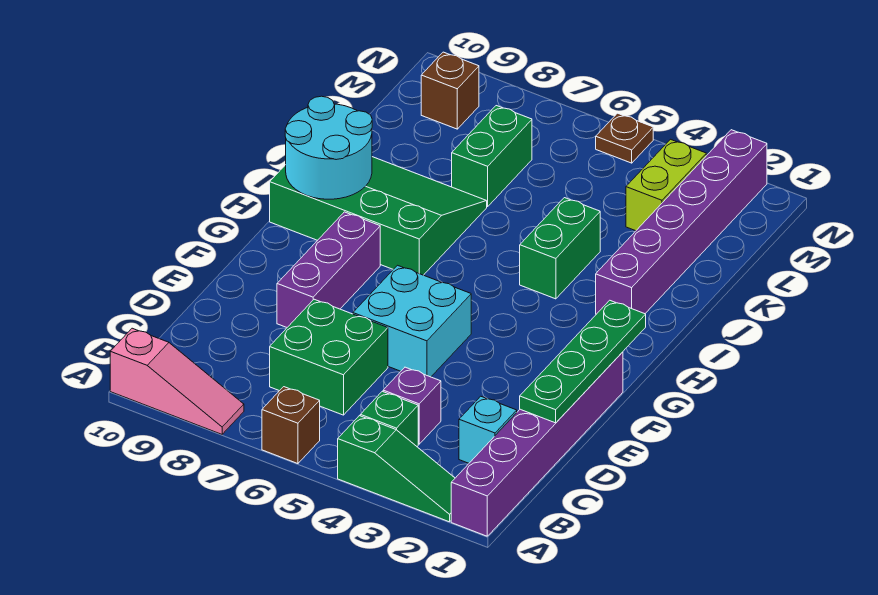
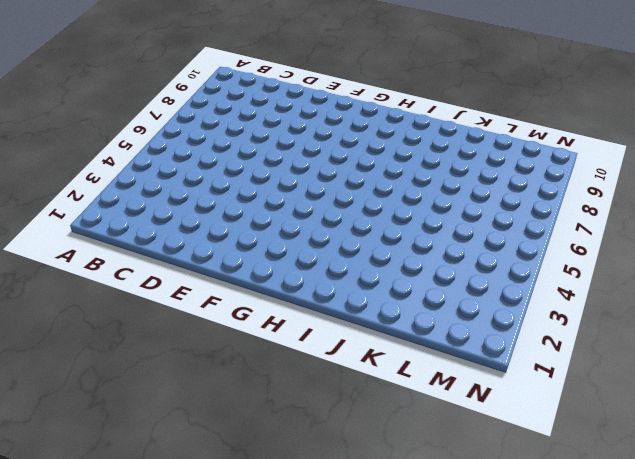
none -> purple 1x6 brick [451,352,623,536]
none -> green 1x3 slope [338,416,455,522]
none -> brown 1x1 brick [262,387,320,464]

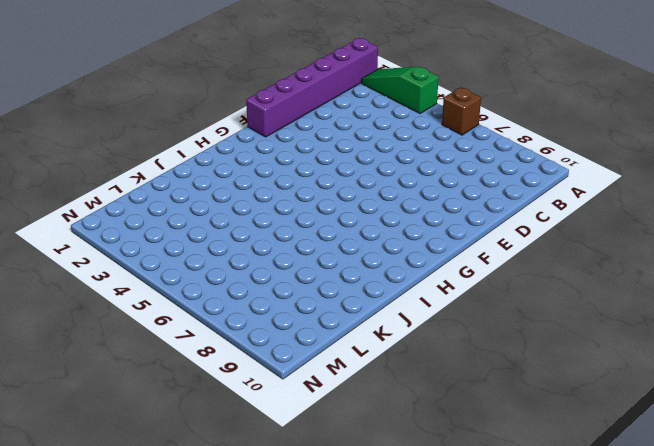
none -> pink 1x3 slope [110,328,244,434]
none -> green 1x1 brick [360,391,418,446]
none -> cyan 1x1 brick [459,396,517,463]

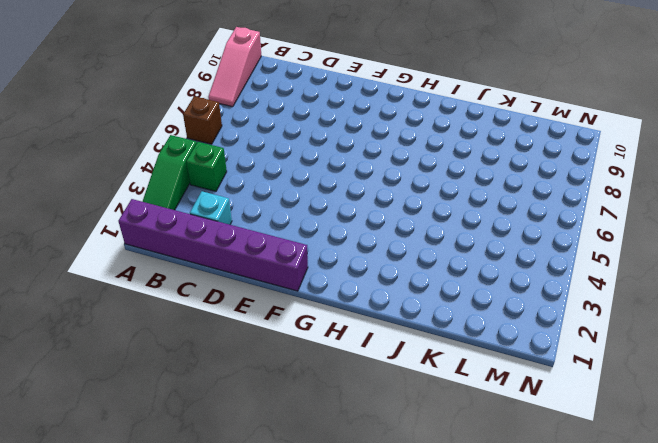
none -> purple 1x1 brick [383,367,441,444]
none -> green 2x2 brick [270,299,388,415]
none -> cyan 2x2 brick [353,265,471,377]

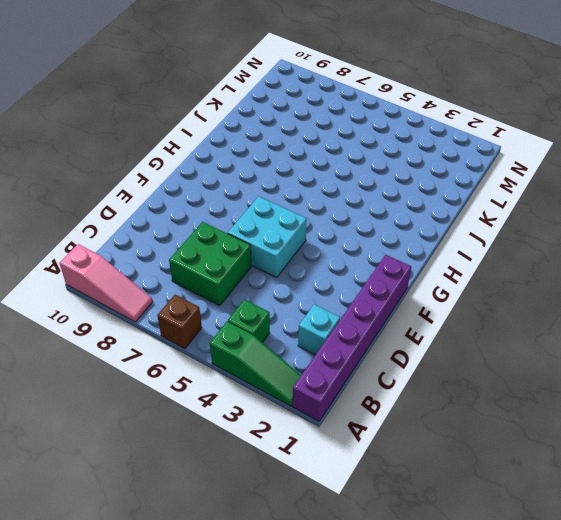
none -> purple 1x1 brick [383,367,441,444]
none -> purple 1x3 brick [277,212,380,327]
none -> green 3x4 slope [270,157,487,275]

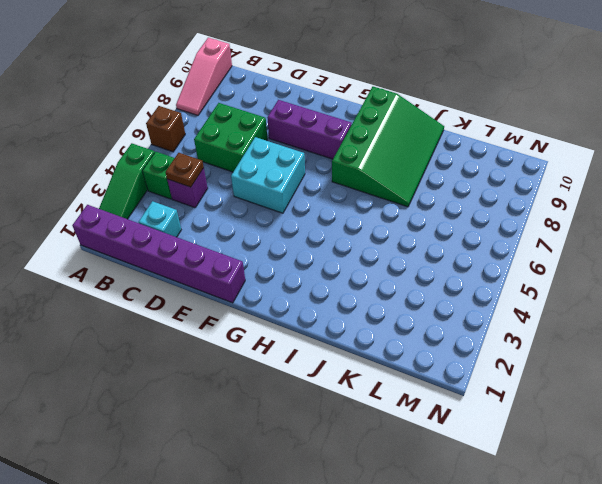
brown 1x1 plate [166,153,204,187] -> brown 1x1 plate moved to [596,113,653,163]
none -> purple 1x6 brick [596,130,767,314]
none -> green 1x2 brick [520,198,600,299]
none -> green 1x2 brick [452,106,532,207]

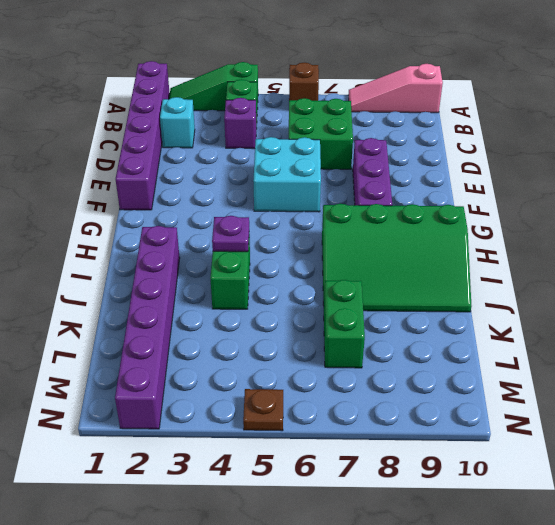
purple 1x1 plate [212,216,249,252] -> none
none -> lime 1x2 brick [626,139,706,231]
none -> brown 1x1 brick [421,52,479,129]
none -> green 1x4 plate [520,300,646,423]

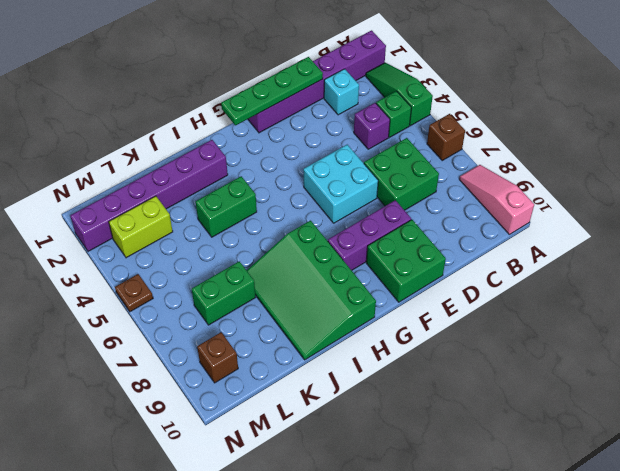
green 2x2 brick [366,220,446,302] -> none
none -> cyan 2x2 round brick [285,96,372,199]

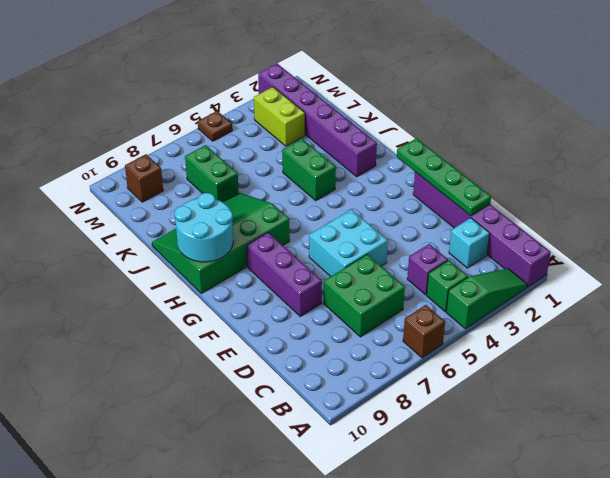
none -> pink 1x3 slope [110,328,244,434]

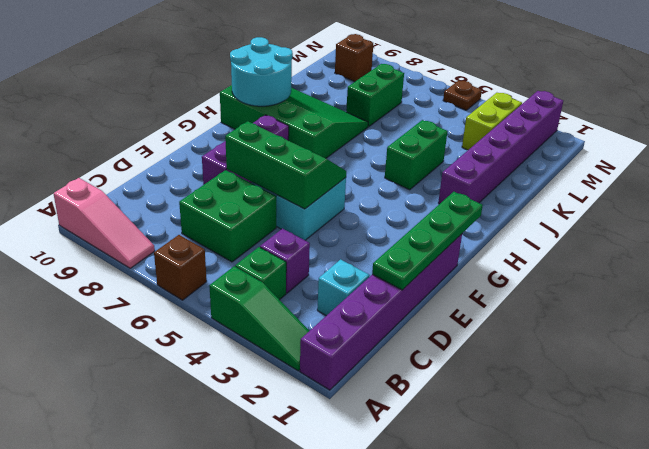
green 2x3 slope [225,121,346,209] -> none

